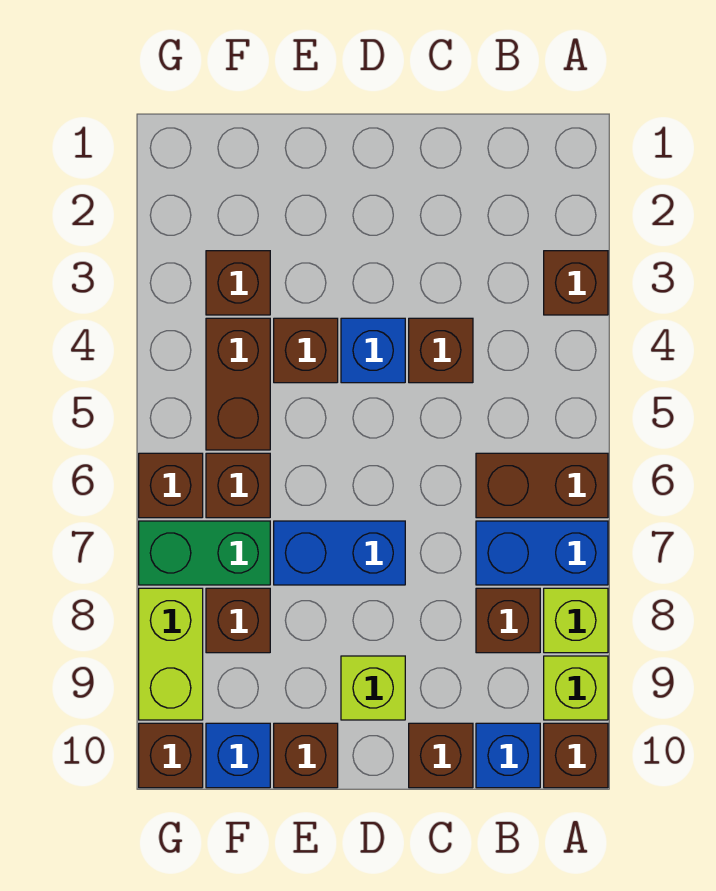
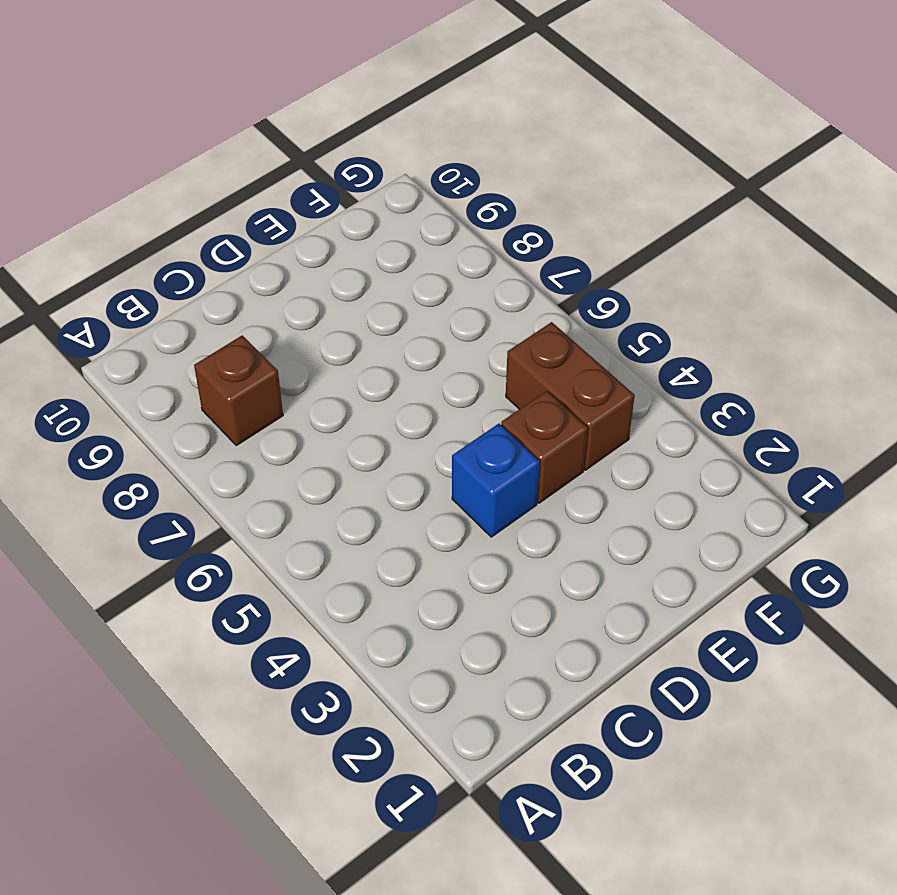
none -> brown 1x1 brick [544,251,608,315]
none -> brown 1x2 brick [476,453,608,518]
none -> blue 1x2 brick [476,521,608,585]

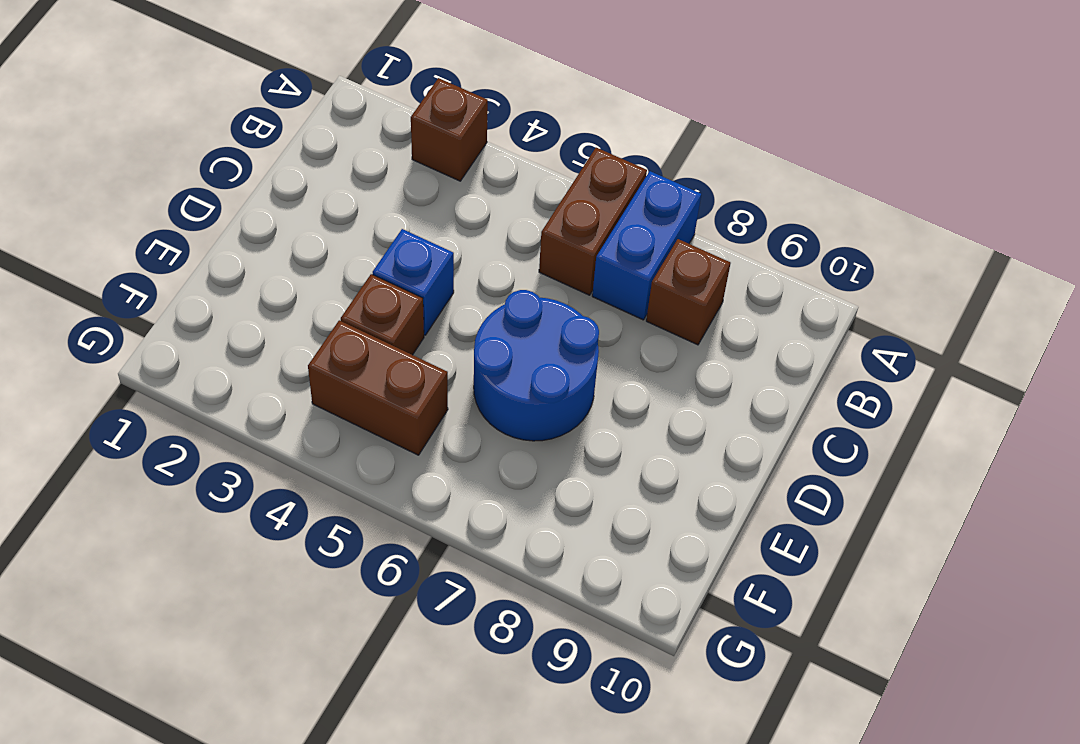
blue 2x2 round brick [474,290,599,441] -> blue 1x2 brick [274,521,405,585]
none -> lime 1x1 brick [544,588,608,653]
none -> lime 1x1 brick [544,656,608,720]
none -> brown 1x1 brick [544,723,608,788]

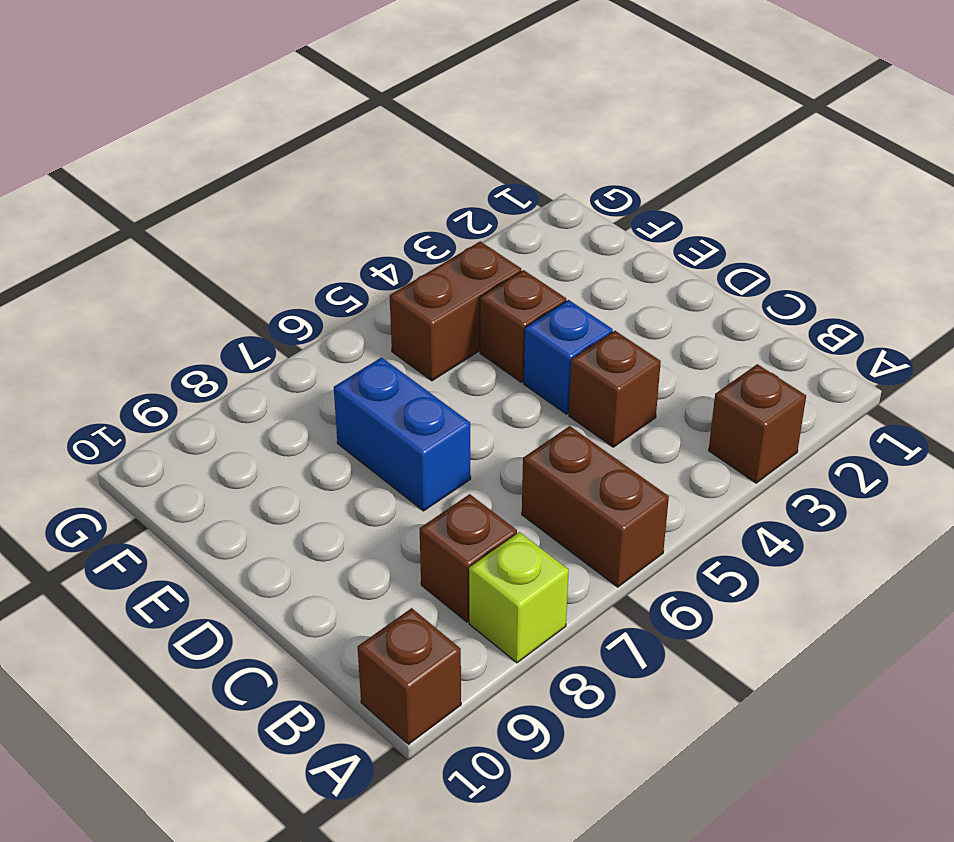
none -> blue 1x2 brick [476,521,608,585]
none -> lime 1x1 brick [544,656,608,720]
none -> blue 1x1 brick [476,723,540,788]

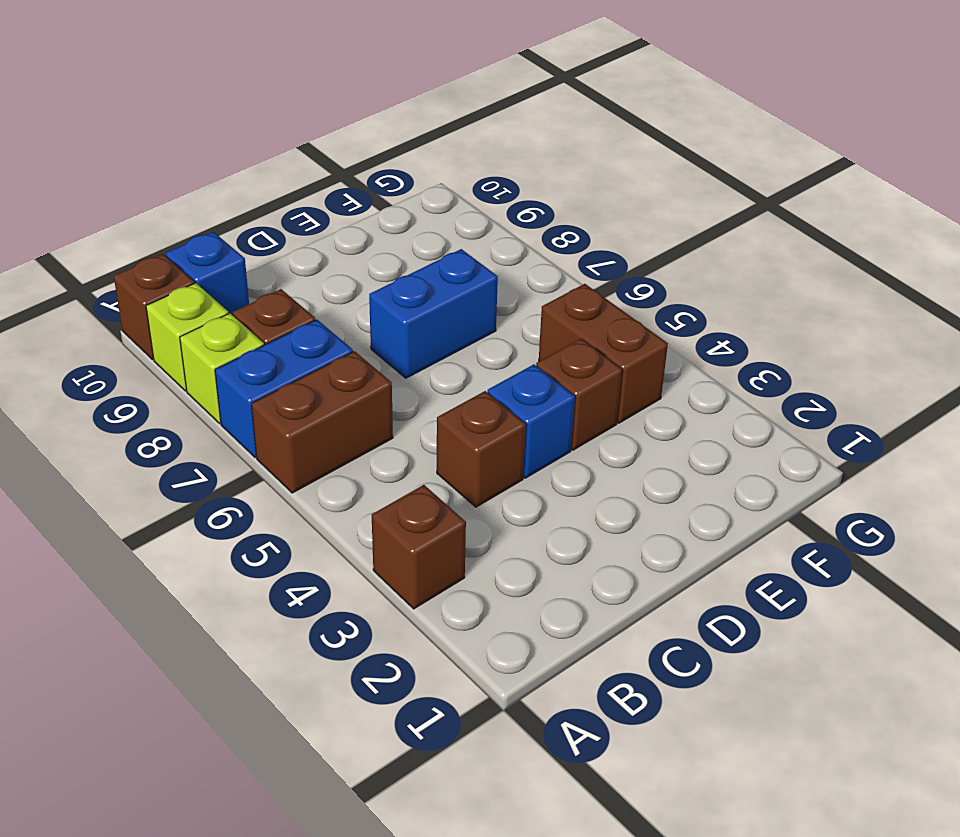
none -> brown 1x1 brick [409,723,473,788]
none -> lime 1x1 brick [341,656,405,720]
none -> brown 1x1 brick [274,723,338,788]

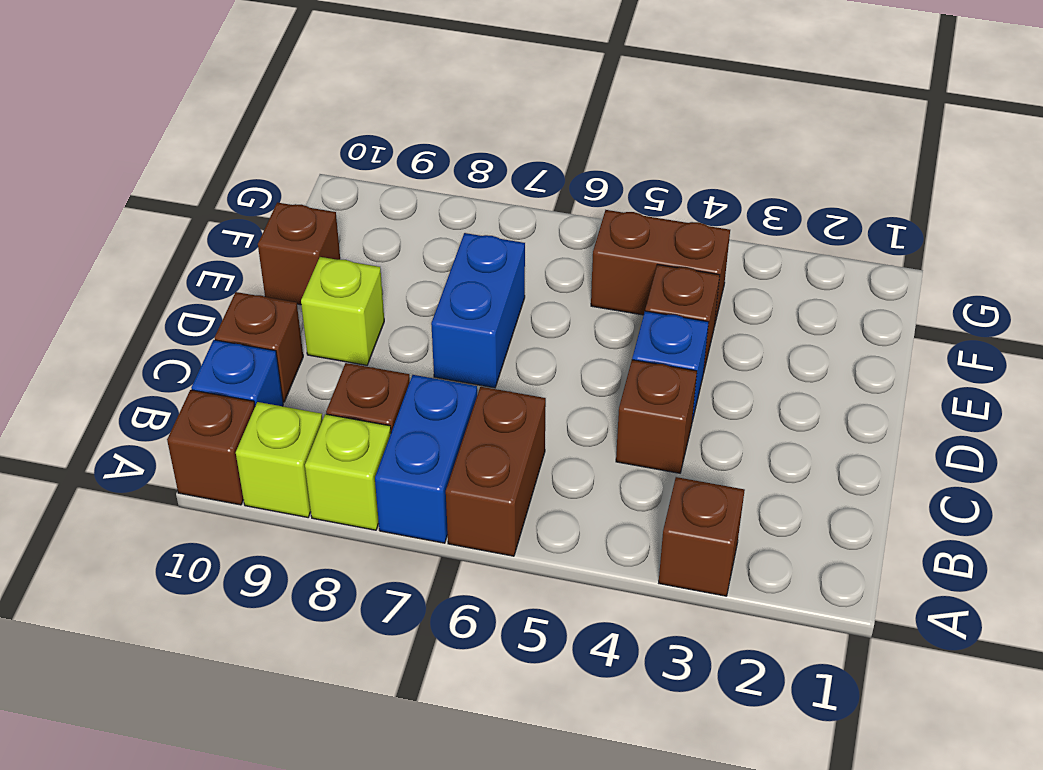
none -> brown 1x1 brick [206,251,270,315]
none -> brown 1x1 brick [206,453,270,518]
none -> green 1x2 brick [139,521,270,585]

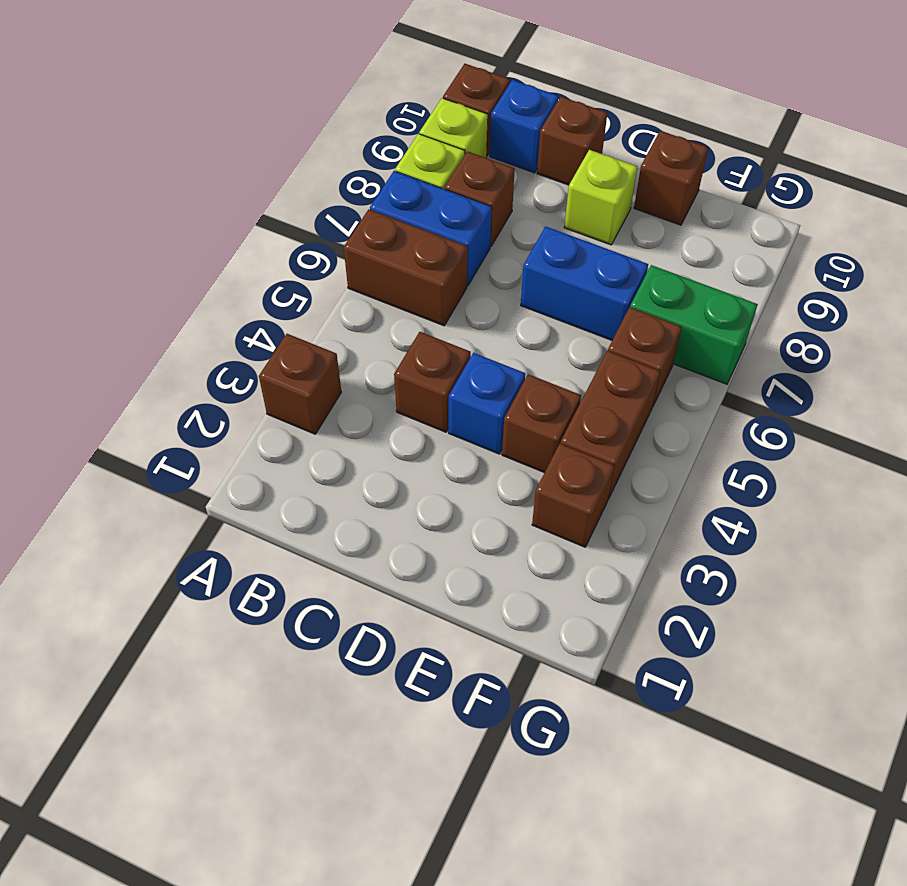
none -> brown 1x1 brick [206,588,270,653]
none -> blue 1x1 brick [206,723,270,788]
none -> brown 1x1 brick [139,453,203,518]

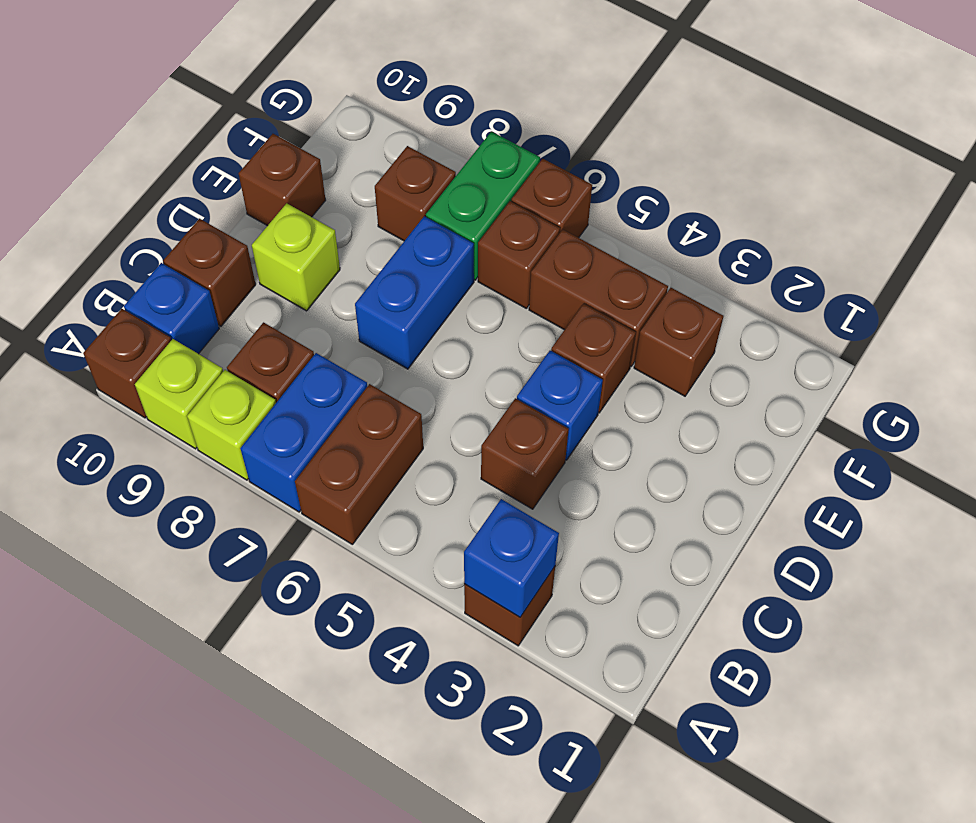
blue 1x1 brick [464,499,559,617] -> blue 1x1 brick moved to [206,723,270,788]
none -> lime 1x2 brick [139,588,203,720]
none -> brown 1x1 brick [139,723,203,788]

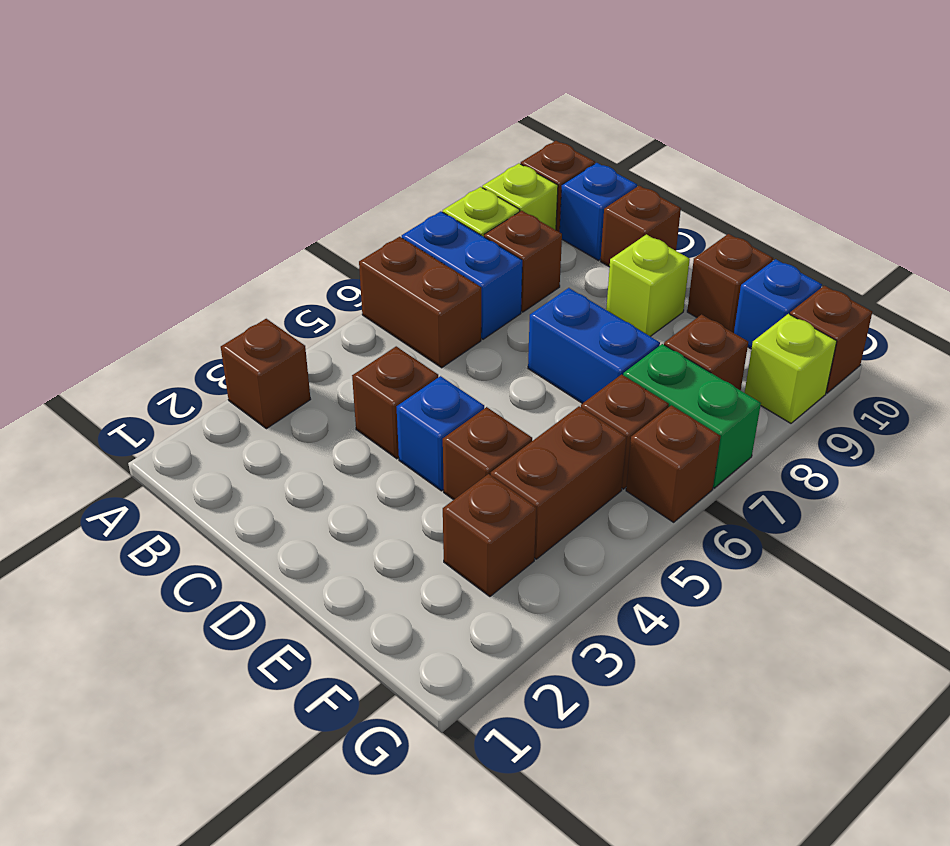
lime 1x1 brick [744,314,837,423] -> lime 1x2 brick [139,588,203,720]

